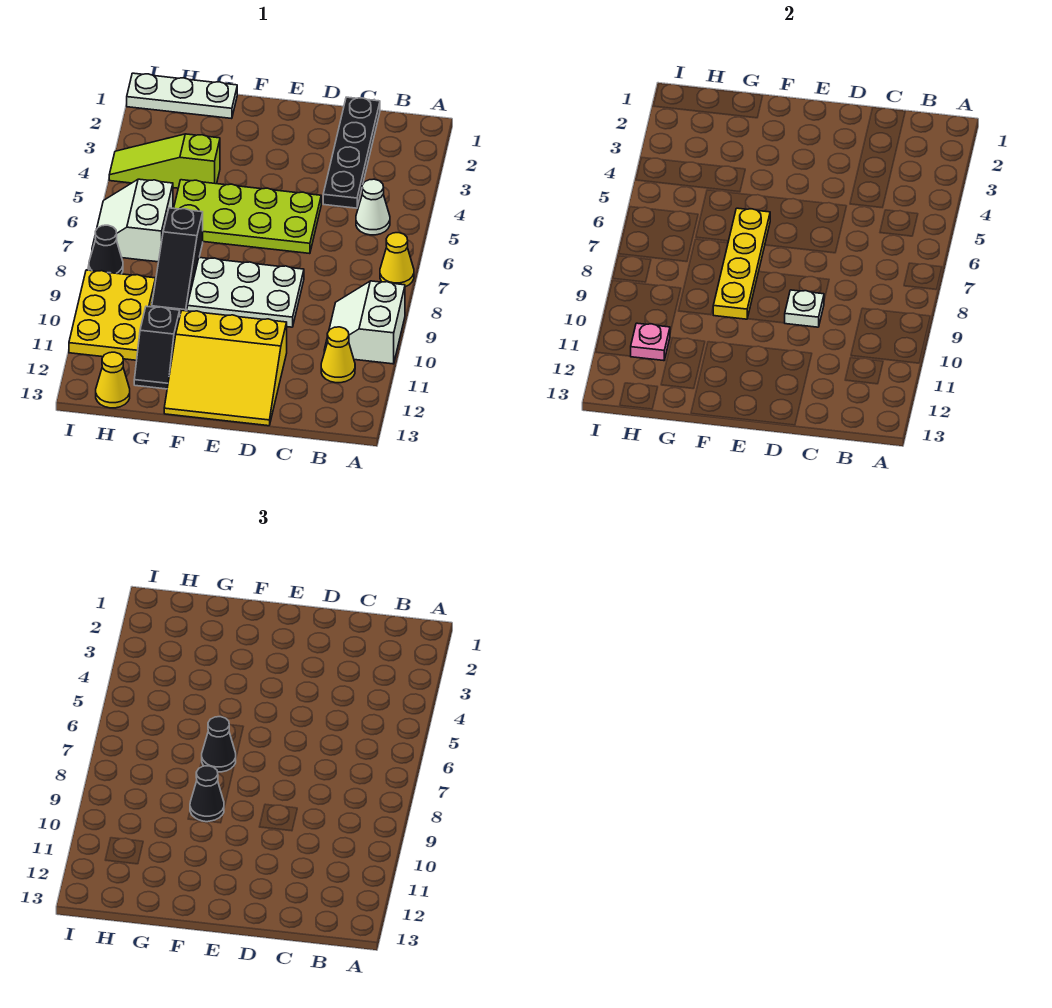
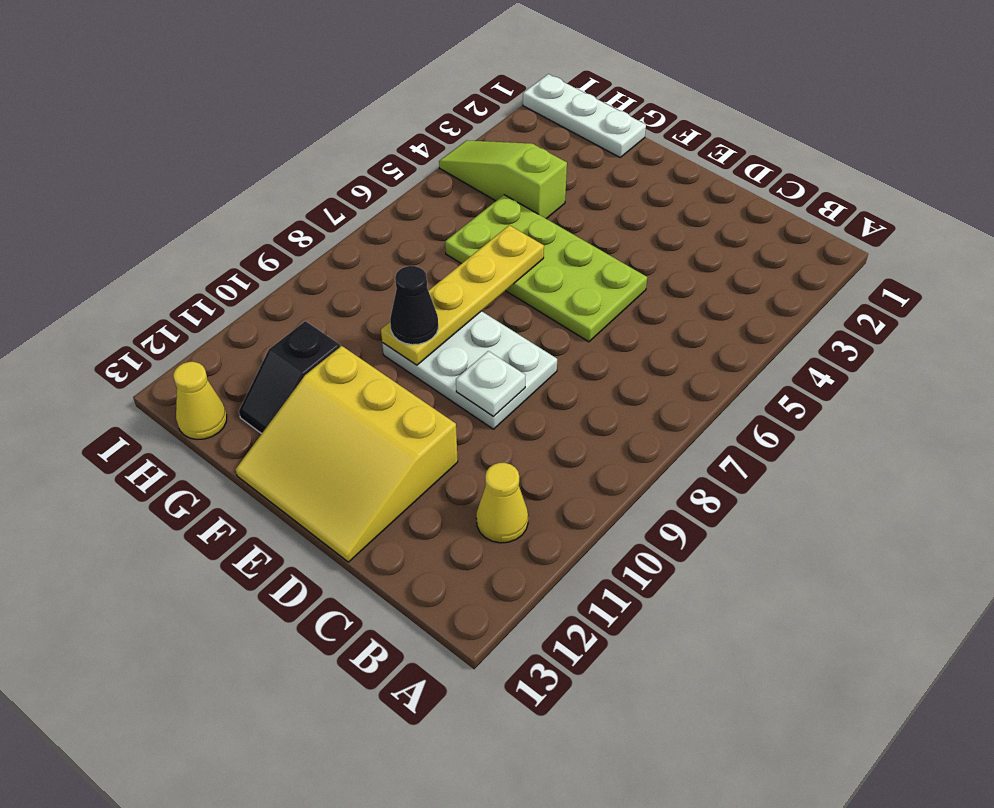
none -> yellow 1x1 cone [380,233,414,287]
none -> white 2x2 slope [324,281,405,364]
none -> white 1x1 cone [356,179,390,235]

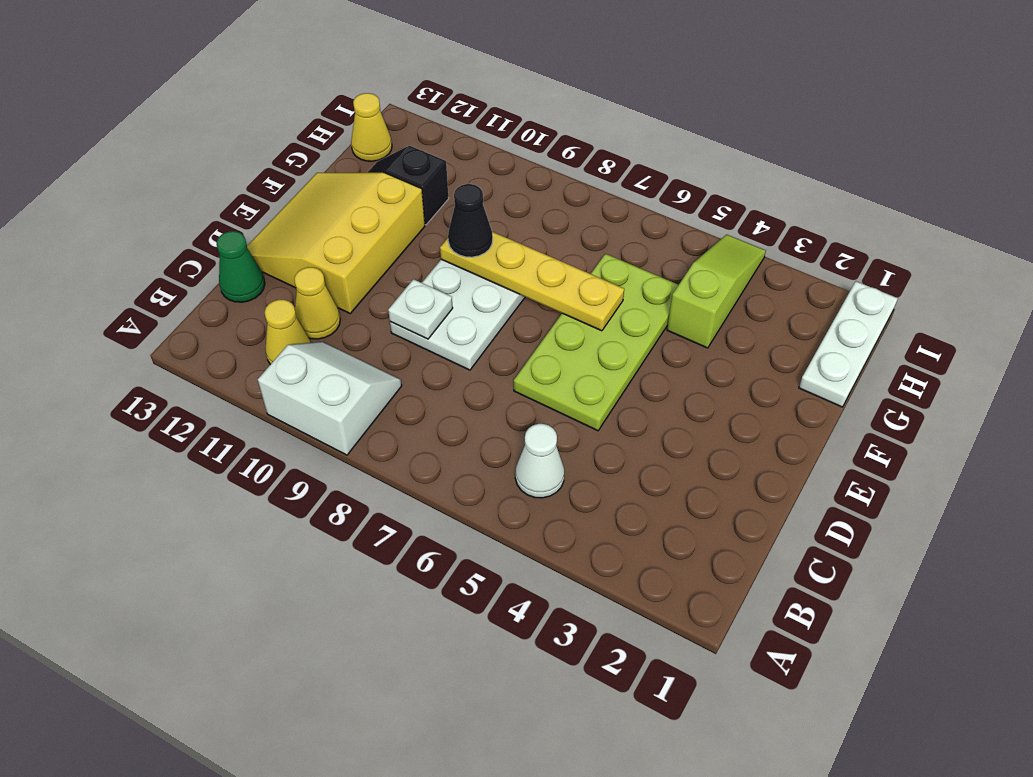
yellow 1x1 cone [294,267,340,339] -> yellow 1x1 cone moved to [380,233,414,287]
green 1x1 cone [217,231,265,302] -> none
none -> black 1x4 plate [323,97,380,208]
none -> black 1x3 slope [152,208,203,314]
none -> white 2x2 slope [92,179,173,262]

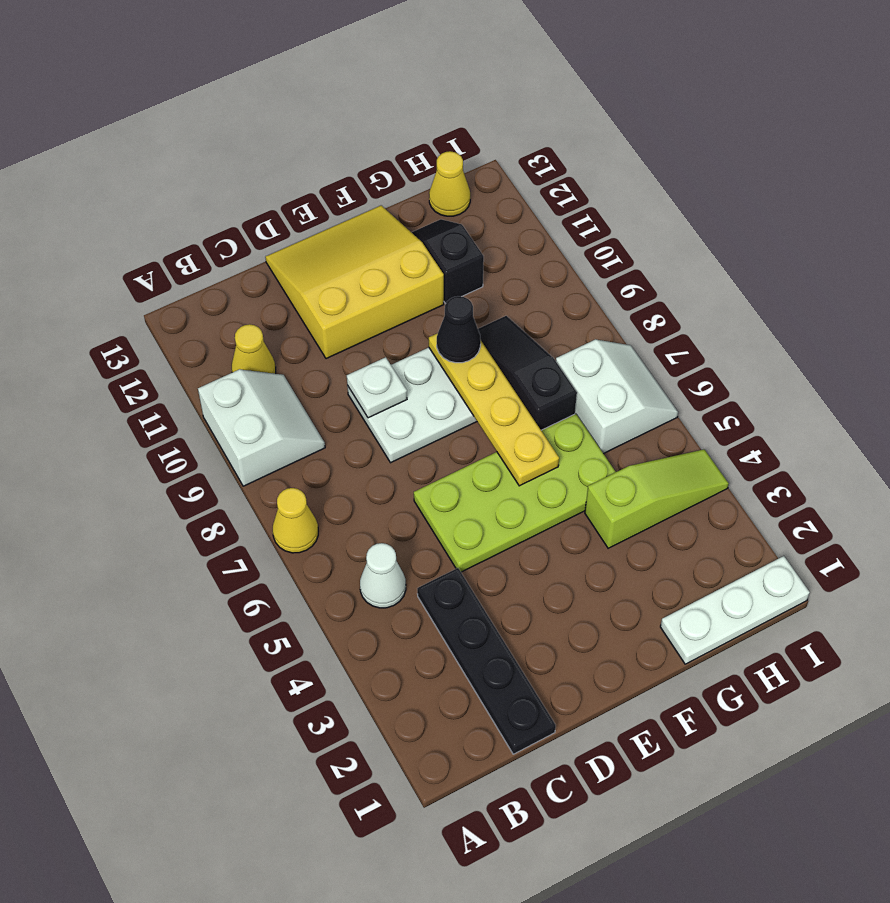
none -> yellow 2x3 plate [69,270,156,360]
none -> black 1x1 cone [89,225,123,274]
none -> pink 1x1 plate [631,323,670,361]

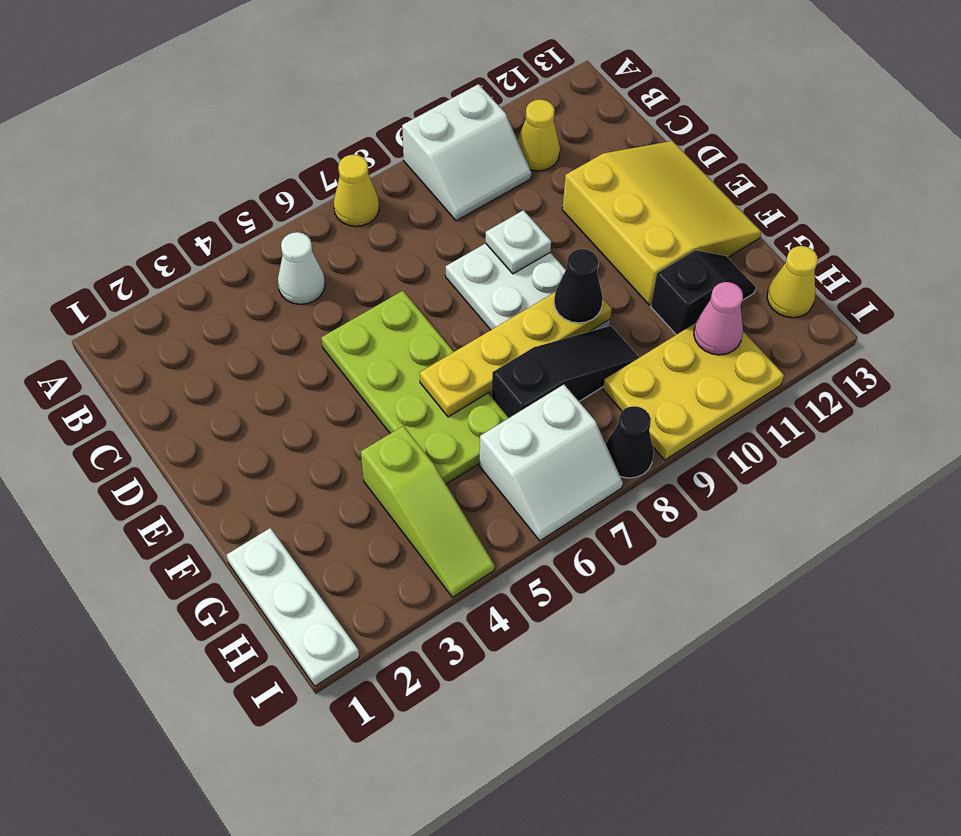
pink 1x1 cone [694,282,743,355] -> pink 1x1 plate [631,323,670,361]
none -> black 1x4 plate [323,97,380,208]
none -> black 1x1 cone [202,717,236,772]

